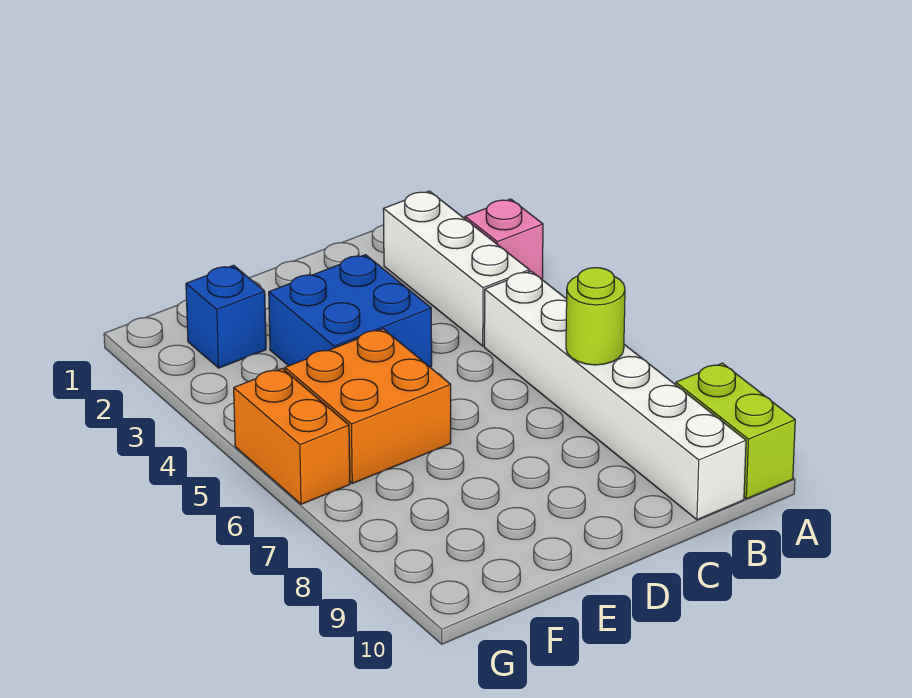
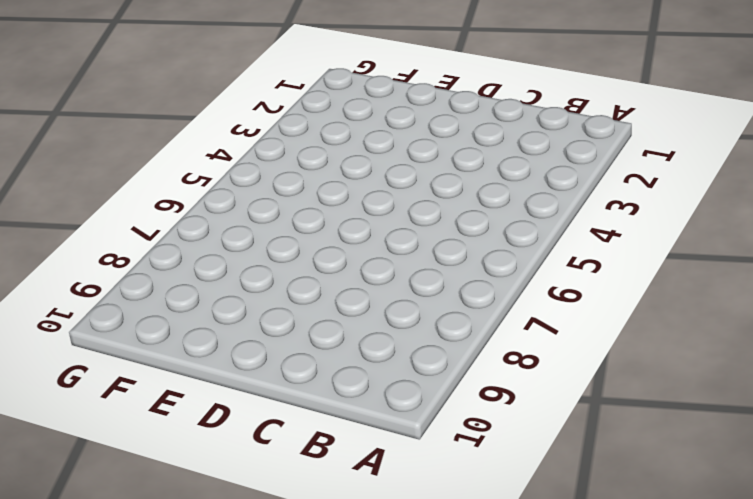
none -> pink 1x1 brick [465,199,543,279]
none -> lime 1x2 brick [676,363,795,499]

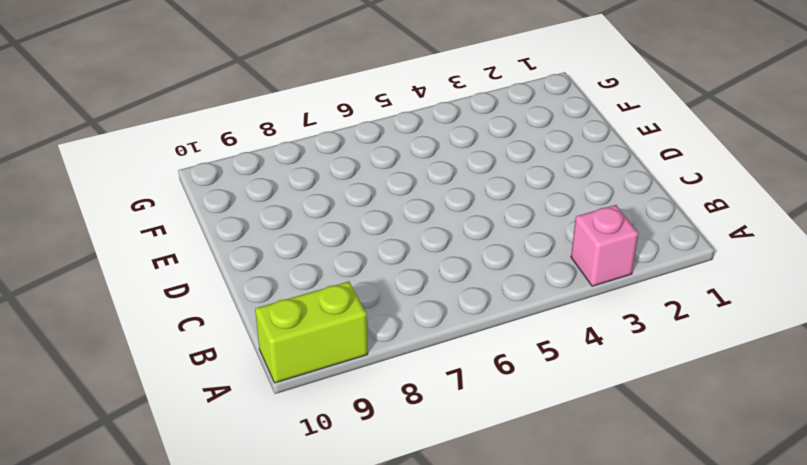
none -> white 1x3 brick [383,191,529,346]
none -> white 1x6 brick [484,271,746,520]

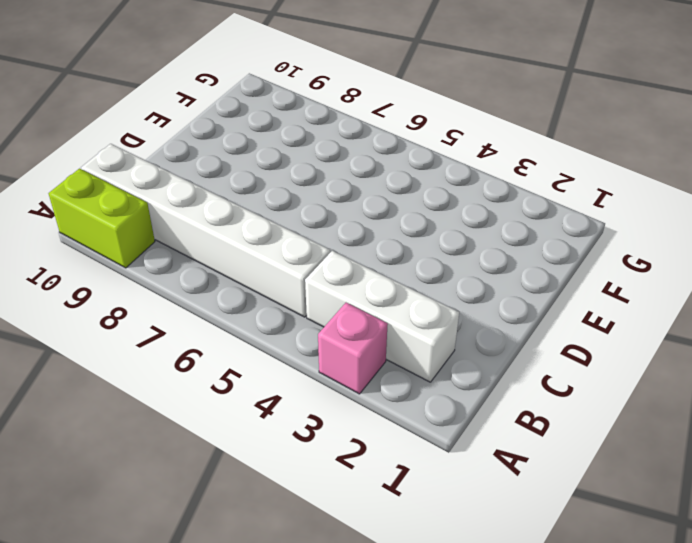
none -> blue 2x2 brick [269,255,432,367]
none -> orange 2x2 brick [285,329,451,483]

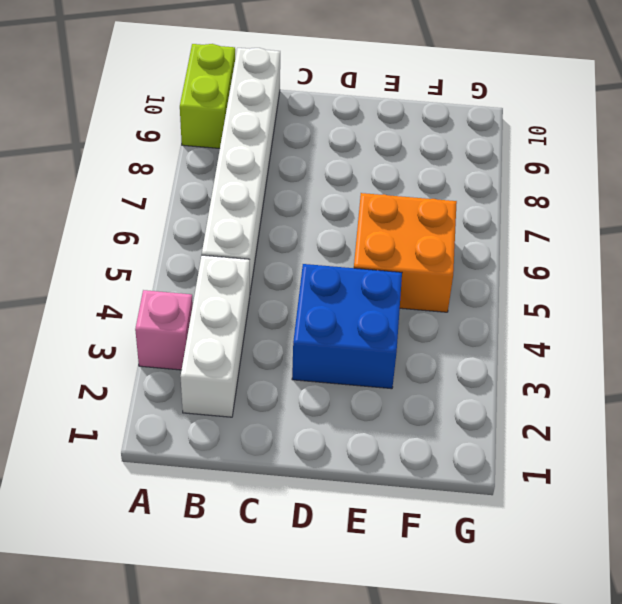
none -> blue 1x1 brick [186,265,266,368]
none -> orange 1x2 brick [234,368,350,504]

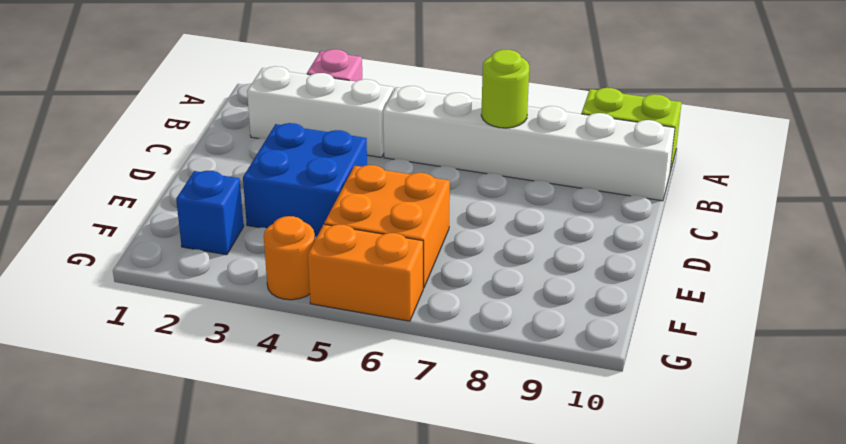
orange 1x1 round brick [264,216,315,300] -> none

